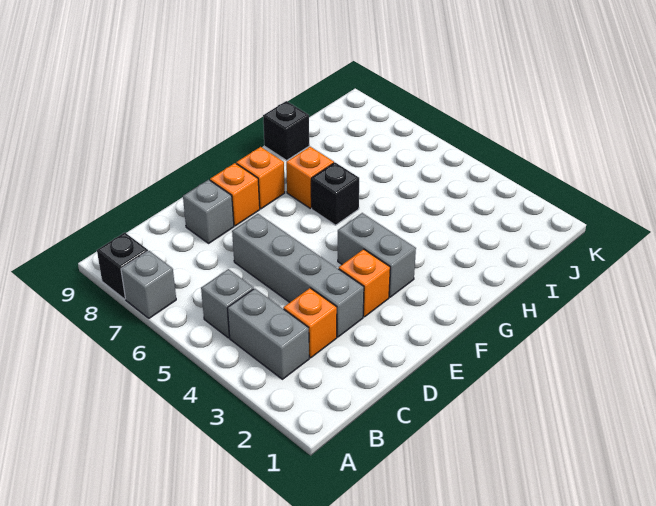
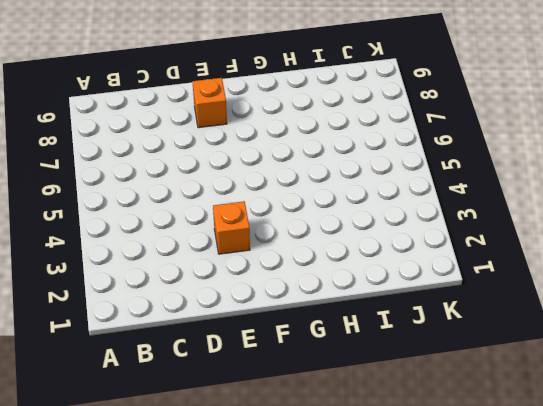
none -> grey 1x1 brick [121,251,176,318]
none -> black 1x1 brick [97,233,148,299]
none -> grey 1x2 brick [227,289,309,379]

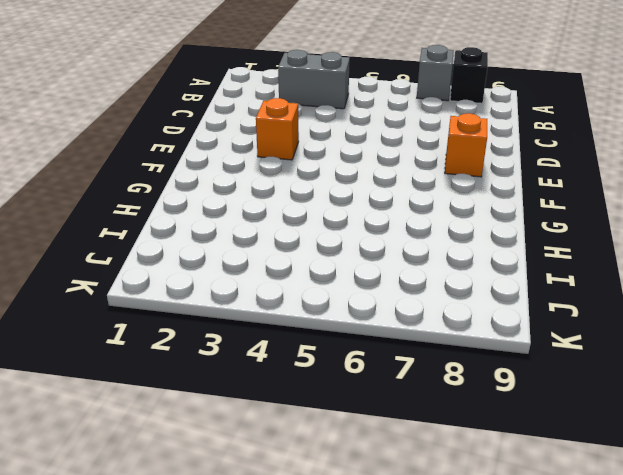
none -> grey 1x1 brick [201,269,254,338]
none -> orange 1x1 brick [283,288,337,358]
none -> grey 1x4 brick [232,214,364,337]

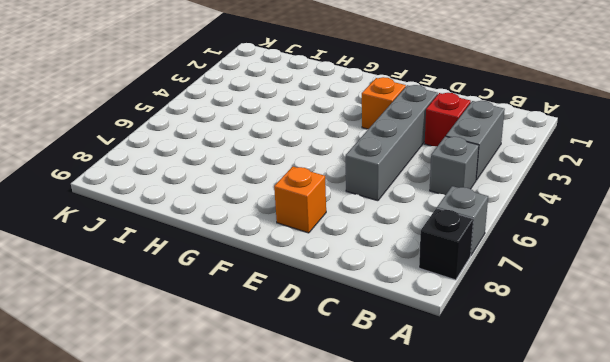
red 1x1 brick [425,93,471,146] -> orange 1x1 brick [283,288,337,358]
none -> grey 1x1 brick [183,180,234,243]
none -> grey 1x2 brick [338,213,416,297]
none -> orange 1x1 brick [236,147,285,209]

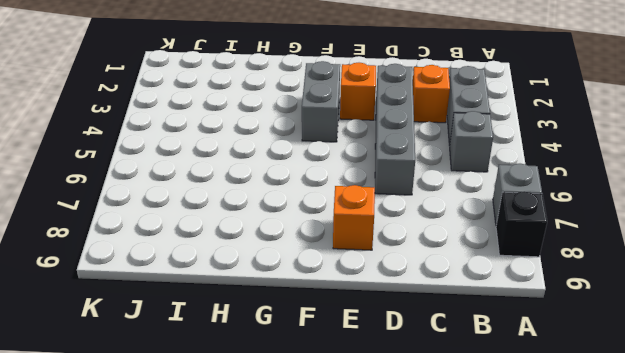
none -> grey 1x1 brick [183,180,234,243]
none -> orange 1x1 brick [236,147,285,209]
none -> black 1x1 brick [311,163,359,225]

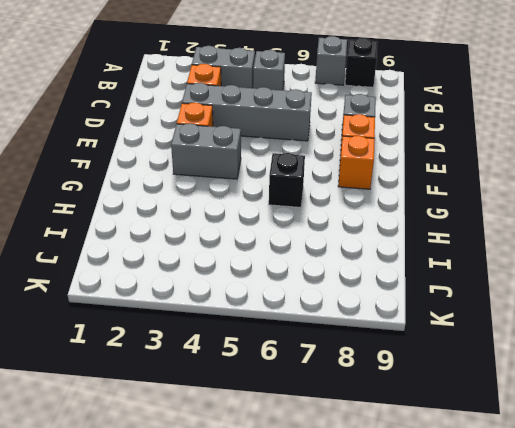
none -> orange 1x1 brick [286,147,334,208]
none -> black 1x1 brick [263,101,309,160]

